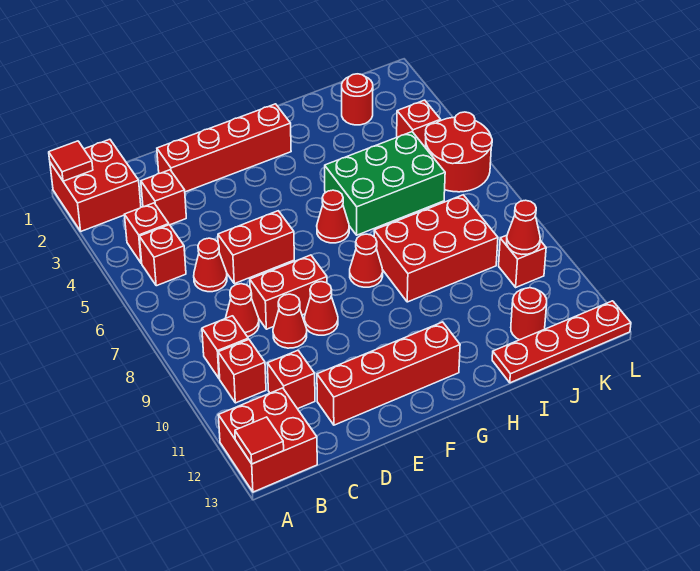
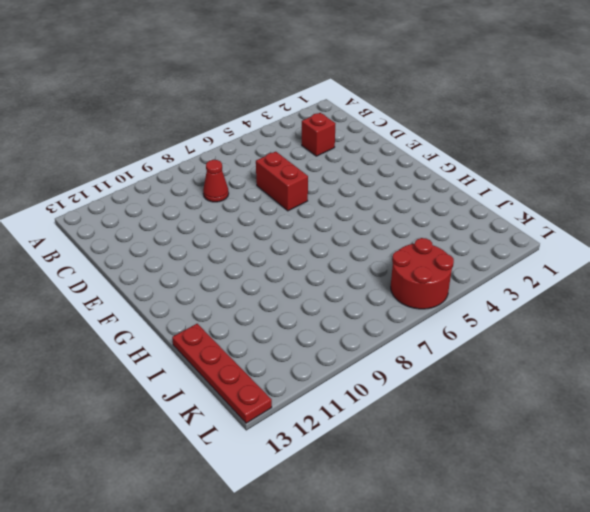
none -> red 2x2 brick [50,139,141,231]
none -> red 2x2 brick [218,388,317,492]
none -> red 1x1 brick [124,203,169,263]

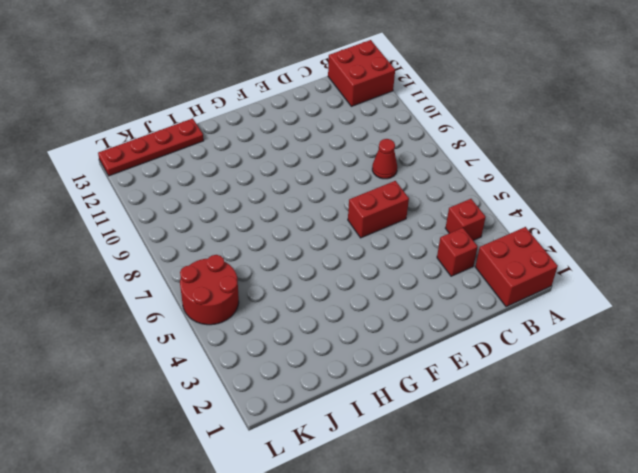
none -> red 1x1 brick [140,225,186,286]
none -> red 1x1 brick [202,316,248,379]
none -> red 1x1 brick [218,339,266,403]

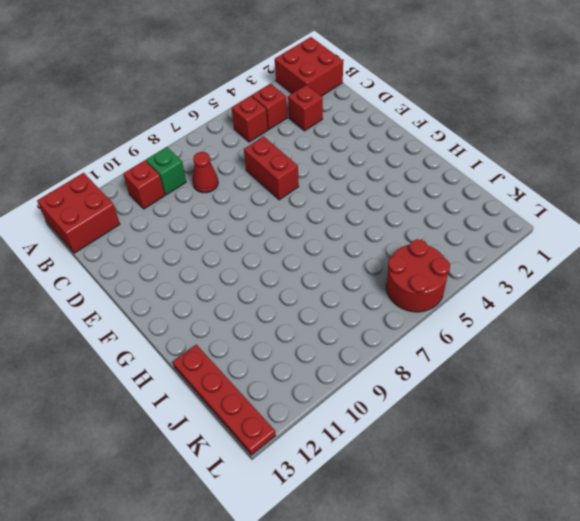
green 1x1 brick [146,147,186,195] -> red 1x1 brick [202,316,248,379]
none -> red 1x1 cone [194,238,227,292]
none -> red 1x1 brick [267,350,315,409]
none -> red 1x4 brick [157,104,291,192]

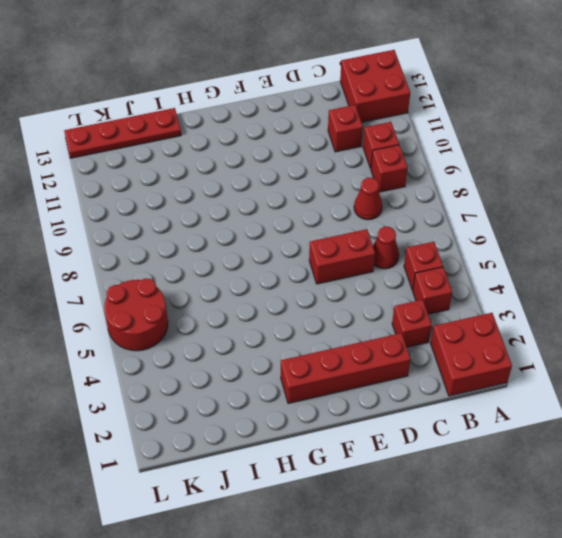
none -> red 1x2 brick [250,255,327,329]
none -> red 1x1 cone [273,294,307,348]
none -> red 1x4 brick [317,322,460,425]

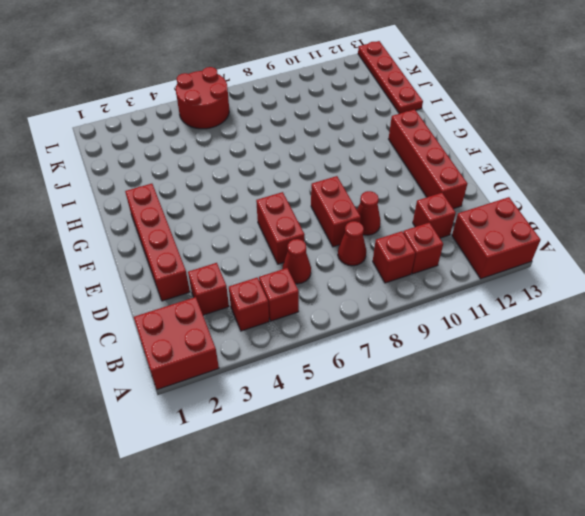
none -> red 1x1 cone [305,282,338,335]
none -> red 1x1 cone [317,190,349,243]
none -> red 1x1 cone [350,234,383,287]

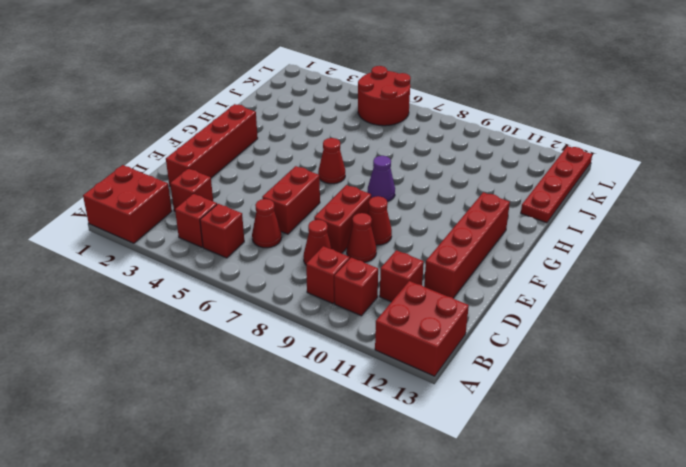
purple 1x1 cone [368,156,395,202] -> red 1x1 cone [350,234,383,287]
none -> green 2x3 brick [325,132,445,235]
none -> red 2x3 brick [374,195,498,302]
none -> red 1x1 round brick [342,74,373,125]

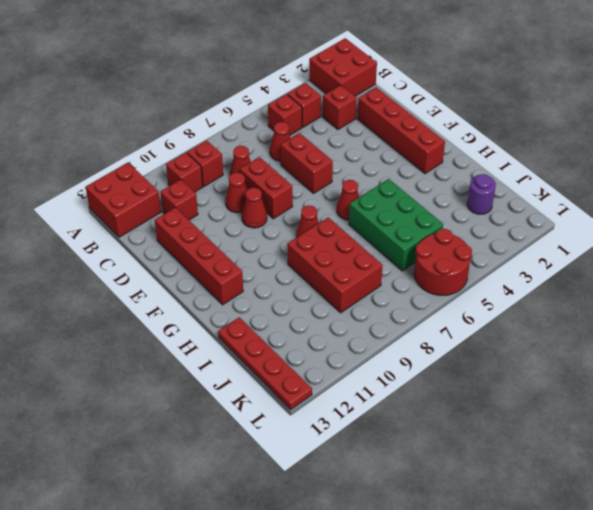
purple 1x1 round brick [467,174,496,214] -> red 1x1 round brick [342,74,373,125]
none -> red 1x1 round brick [511,288,547,340]
none -> red 1x1 brick [397,100,441,147]
none -> red 1x1 brick [499,235,546,287]

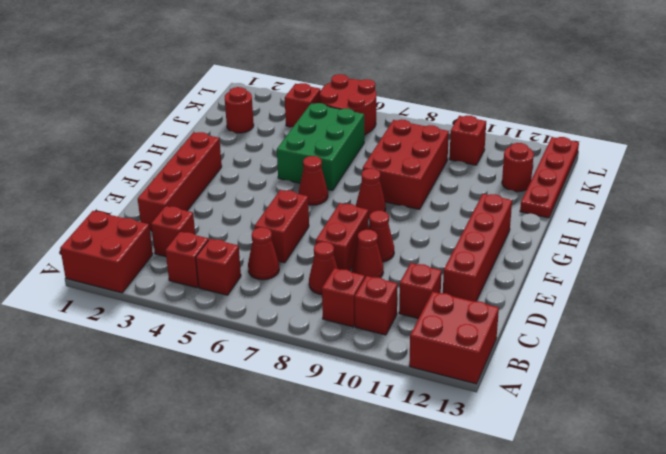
none -> red 1x1 tile [49,141,93,181]
none -> red 1x1 tile [235,417,284,464]
none -> red 1x1 cone [507,200,540,254]

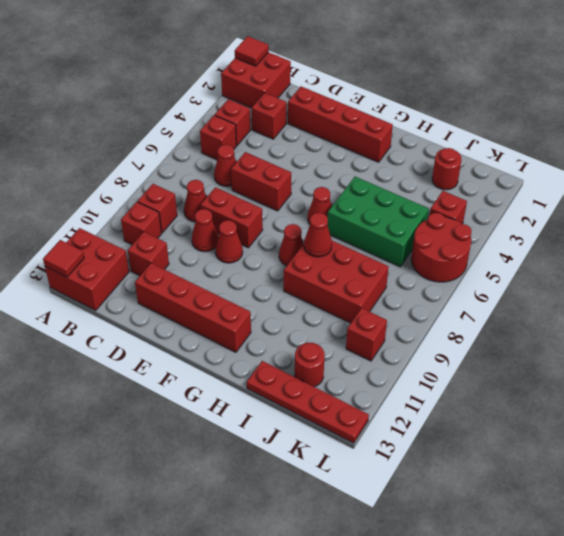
red 1x1 cone [304,213,332,257] -> red 1x1 cone moved to [507,200,540,254]

